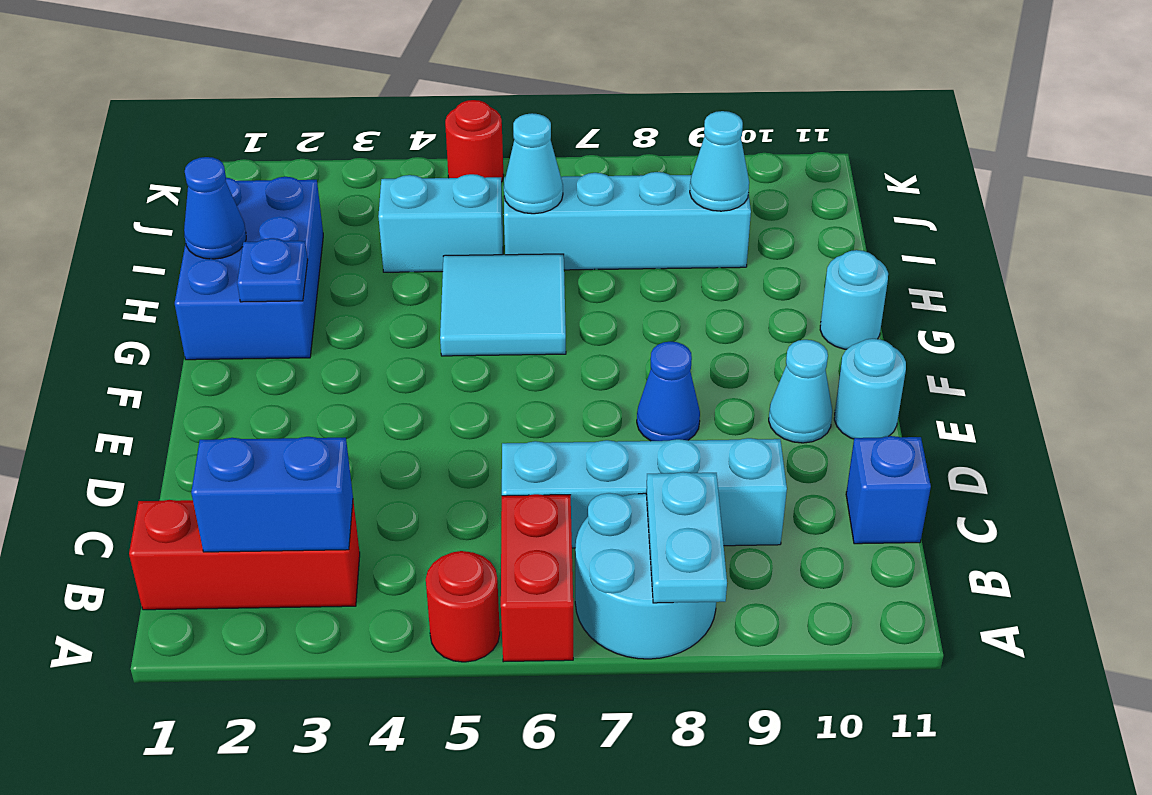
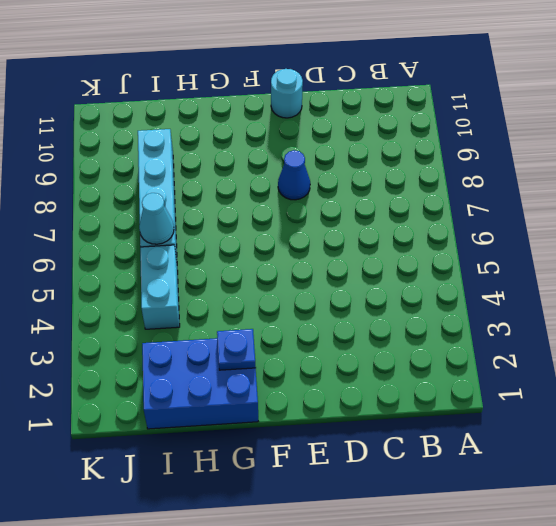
none -> red 1x1 round brick [426,551,500,662]
none -> red 1x2 brick [501,494,573,662]
none -> cyan 2x2 round brick [575,493,716,659]

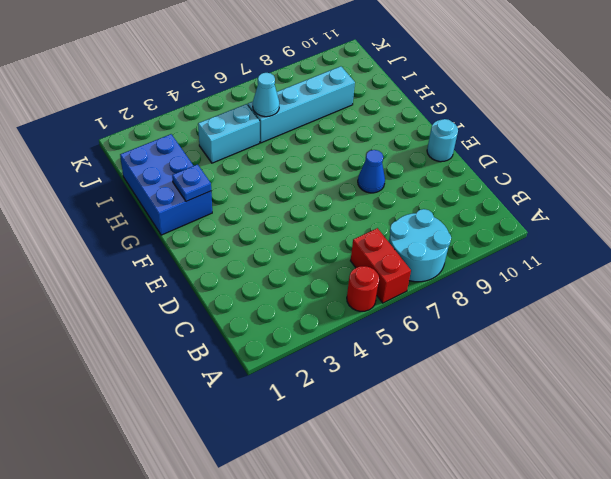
none -> red 1x3 brick [129,500,360,610]
none -> cyan 1x4 brick [502,438,787,548]
none -> blue 1x1 brick [846,436,931,544]

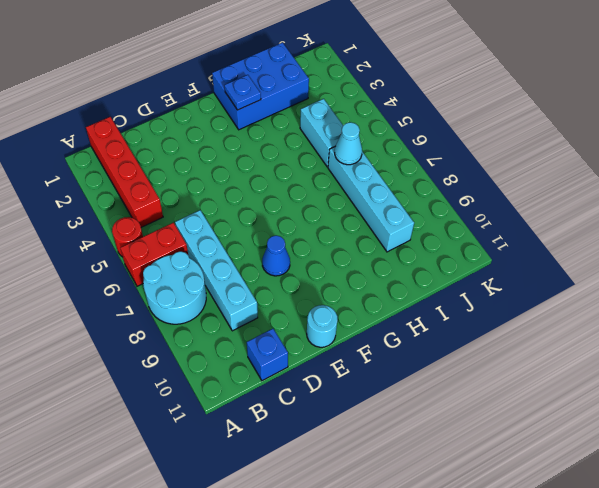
red 1x4 brick [86,117,163,227] -> red 1x3 brick [129,500,360,610]
none -> cyan 1x1 cone [769,340,832,443]
none -> cyan 2x2 tile [440,254,566,356]
none -> cyan 1x1 round brick [820,250,888,349]

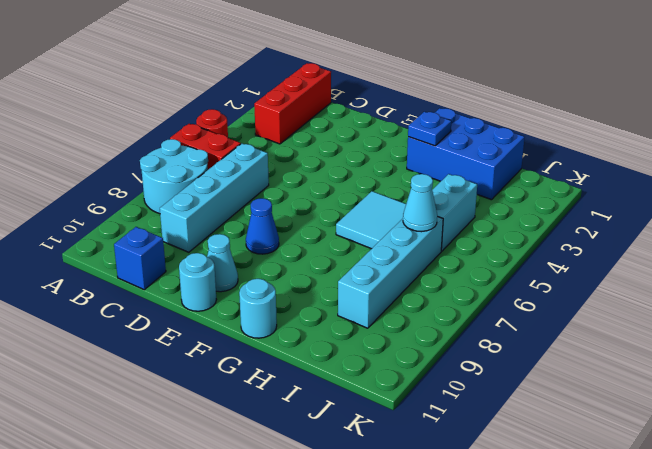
none -> red 1x1 round brick [445,100,504,182]
none -> cyan 1x2 plate [646,472,727,603]
none -> blue 1x2 brick [191,437,353,552]

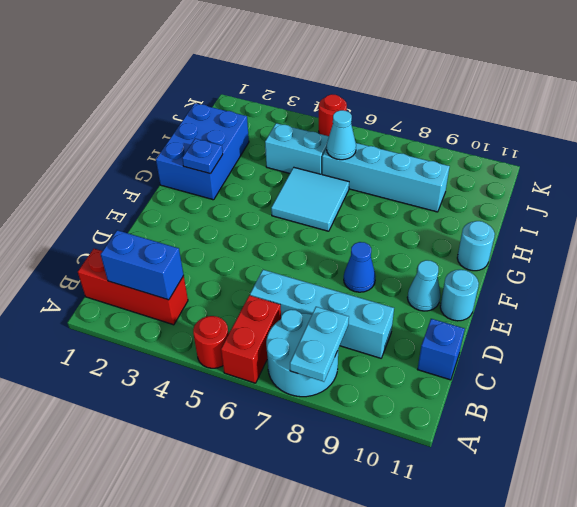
none -> blue 1x1 cone [184,157,246,259]
none -> cyan 1x1 cone [690,111,749,211]

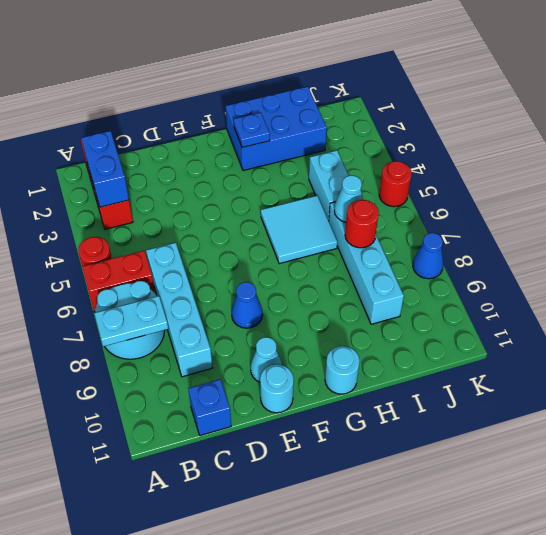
red 1x1 round brick [345,200,379,248] -> none
blue 1x1 cone [413,233,443,279] -> blue 1x1 cone moved to [184,157,246,259]
none -> cyan 1x1 cone [690,111,749,211]

